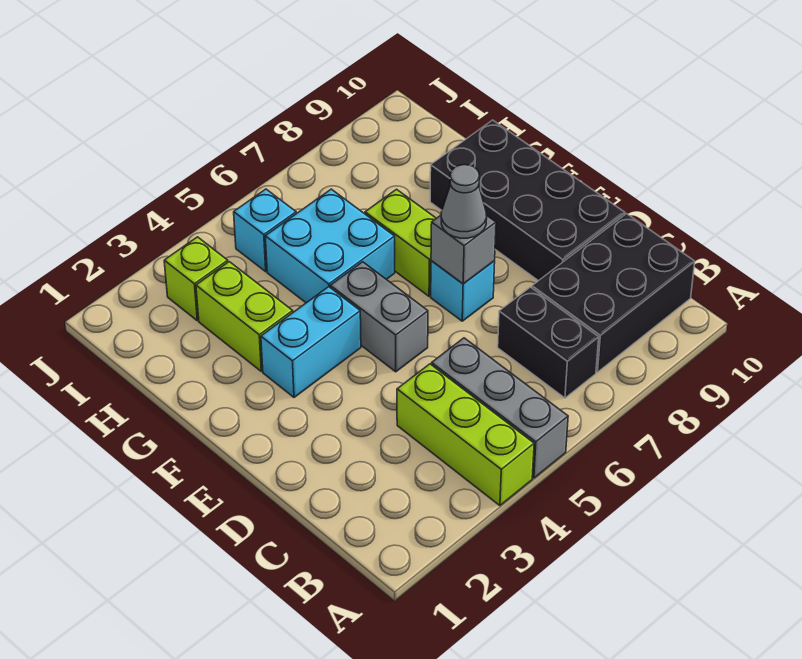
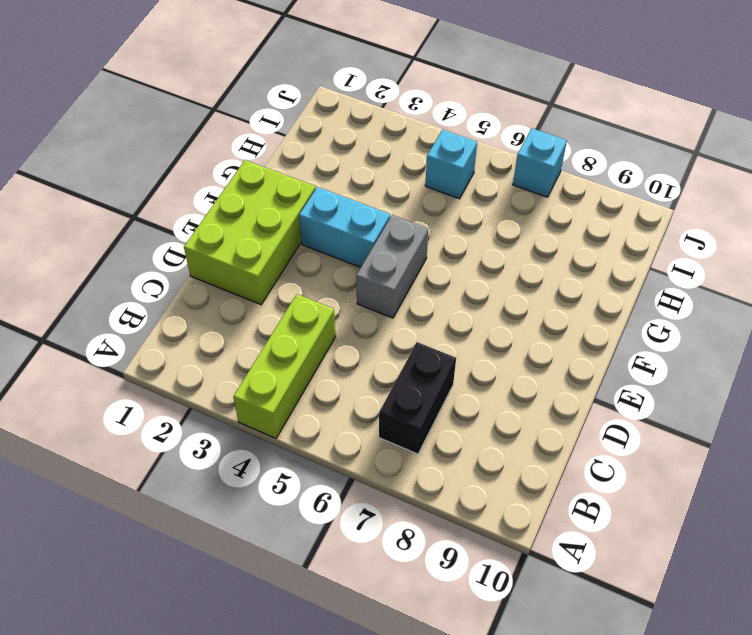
lime 2x3 brick [184,160,316,305] -> none
cyan 1x1 brick [513,128,567,197] -> cyan 1x1 brick moved to [431,261,495,321]
none -> grey 1x3 brick [432,338,568,478]
none -> black 2x3 brick [532,214,695,372]
none -> black 2x4 brick [430,120,625,281]

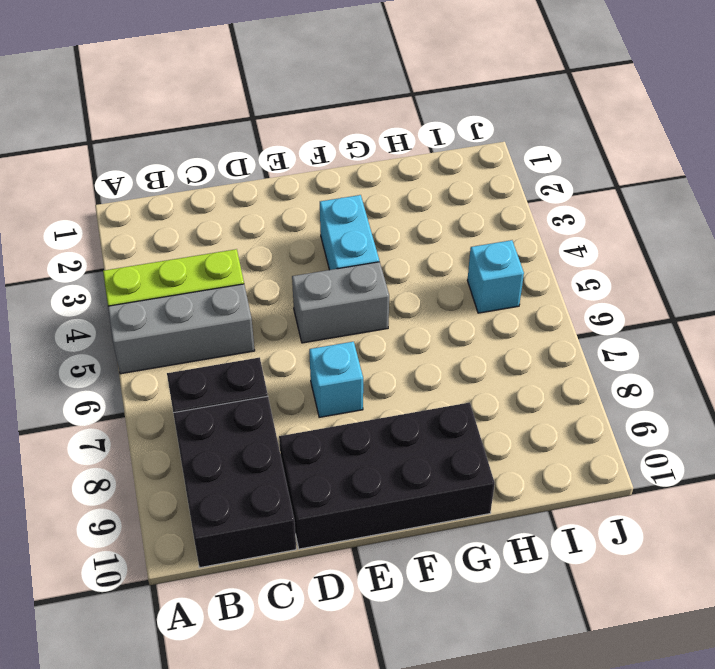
none -> lime 1x2 brick [365,189,436,296]
none -> lime 1x2 brick [196,262,293,371]
none -> cyan 2x2 brick [265,189,395,303]

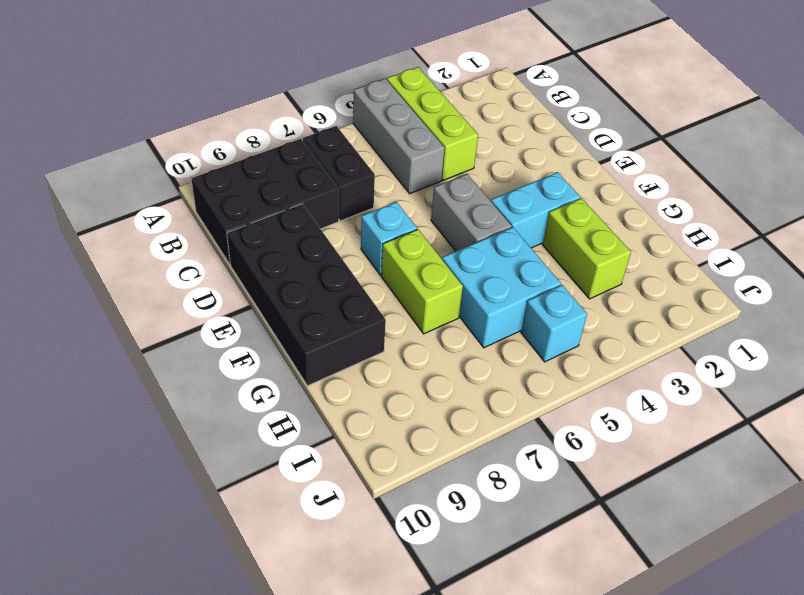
none -> lime 1x1 brick [164,237,228,321]
none -> grey 1x1 brick [431,215,496,284]
none -> grey 1x1 cone [441,165,487,238]

